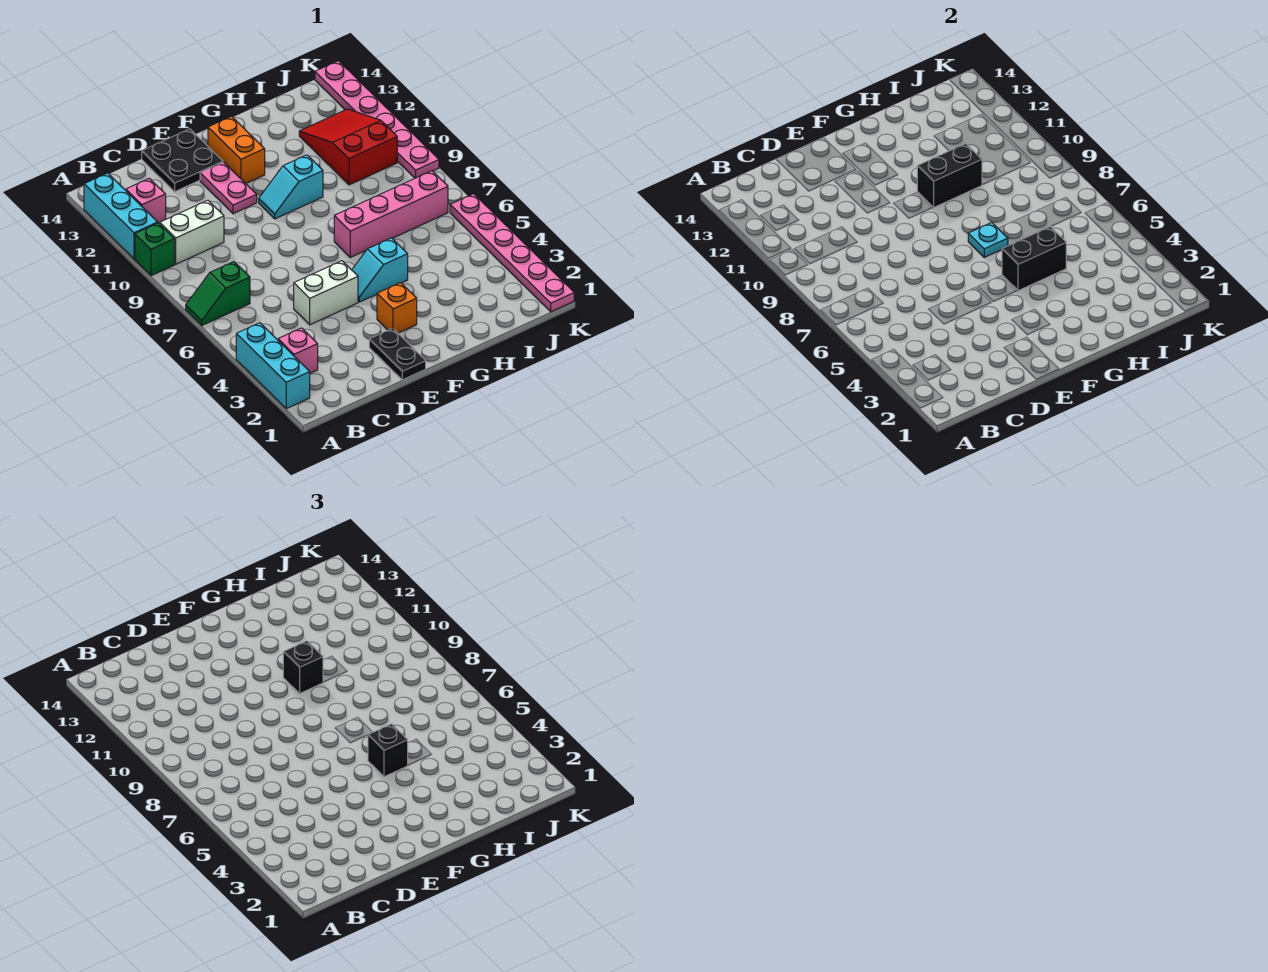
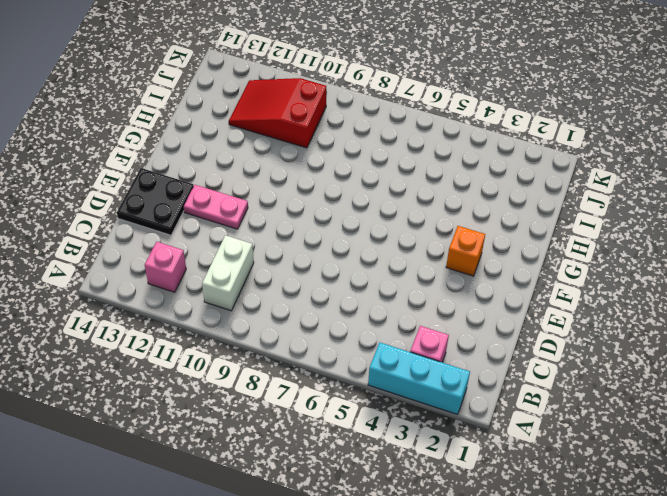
none -> green 1x2 slope [186,262,250,325]
none -> green 1x1 brick [135,223,175,276]
none -> cyan 1x3 brick [84,173,158,259]

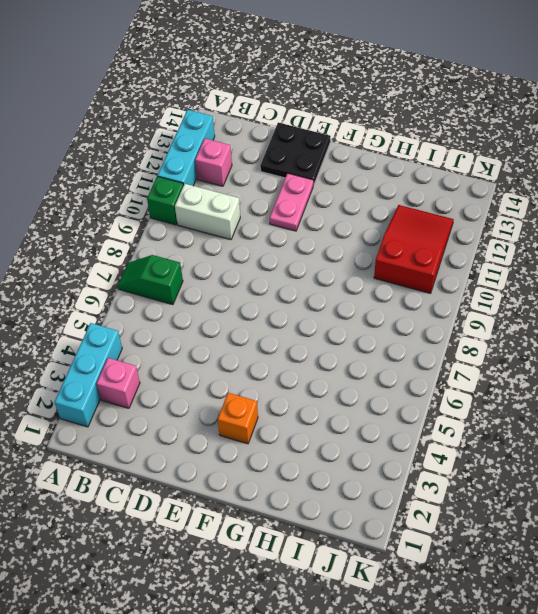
none -> white 1x2 brick [294,261,358,325]
none -> black 1x2 plate [369,328,426,380]
none -> cyan 1x2 slope [352,238,408,302]

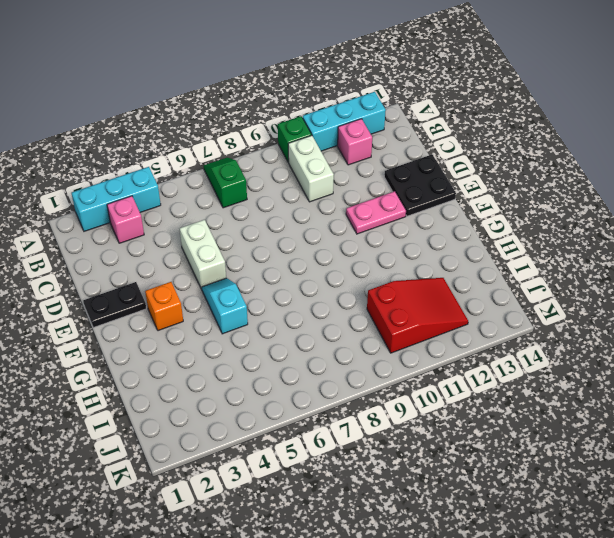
none -> cyan 1x2 slope [259,155,323,219]
none -> orange 1x2 brick [208,116,265,183]
none -> pink 1x4 brick [334,171,448,257]

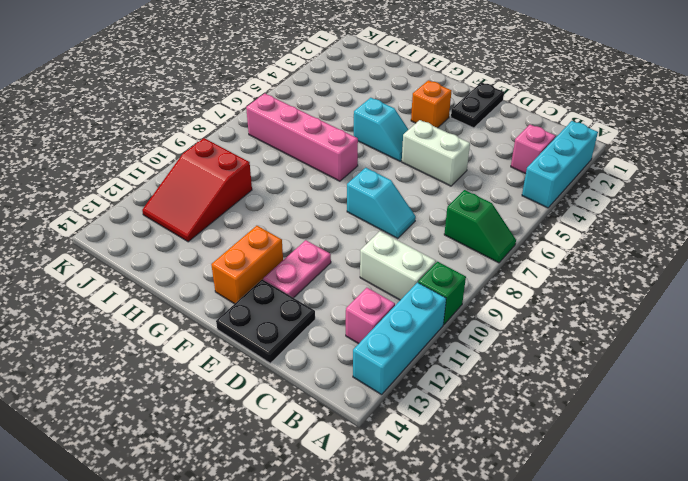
cyan 1x2 slope [347,168,416,238] -> cyan 1x2 slope moved to [259,155,323,219]
none -> pink 1x6 plate [450,194,574,312]
none -> pink 1x6 plate [315,61,439,178]
none -> black 1x2 brick [1002,227,1066,291]

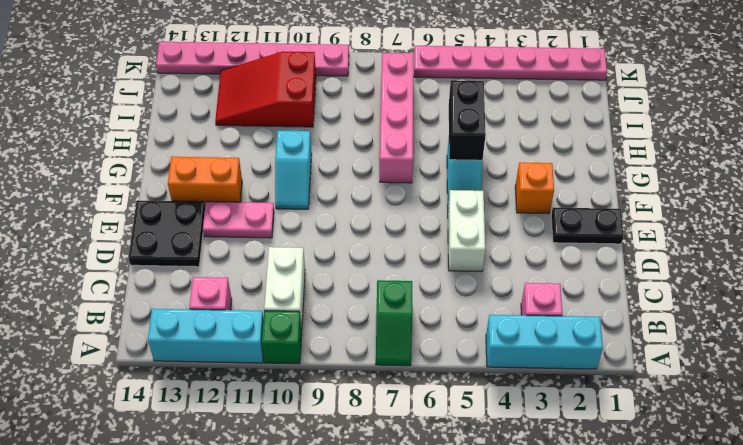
none -> cyan 1x1 plate [968,223,1008,257]
none -> black 1x2 brick [917,144,982,207]
none -> black 1x1 brick [368,724,408,777]

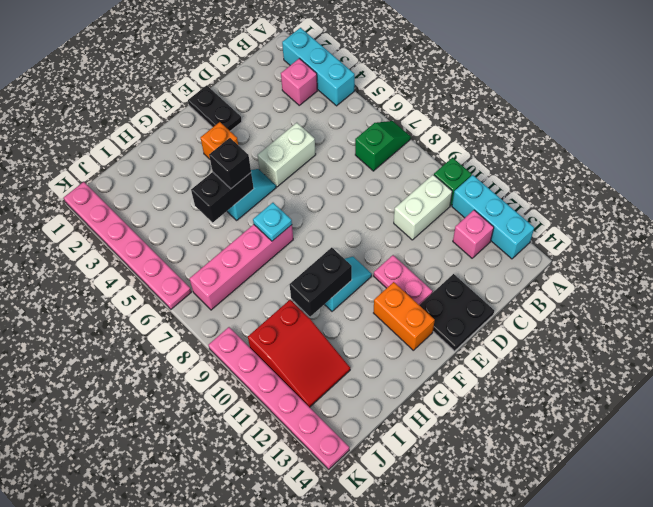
none -> black 1x1 brick [283,641,323,693]

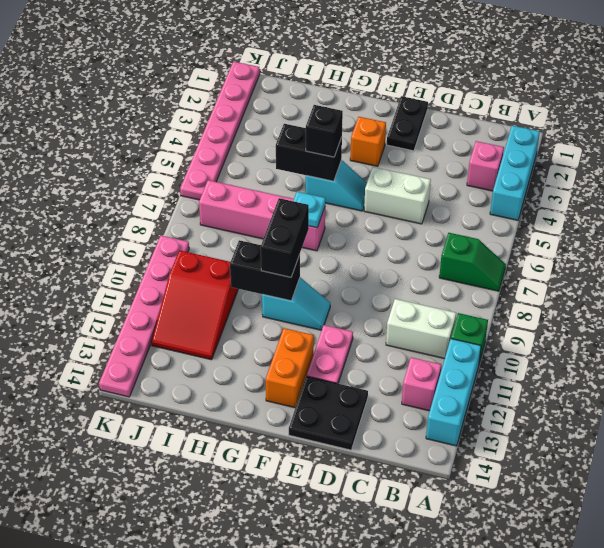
black 1x2 brick [261,198,309,277] -> black 1x1 brick [283,641,323,693]

